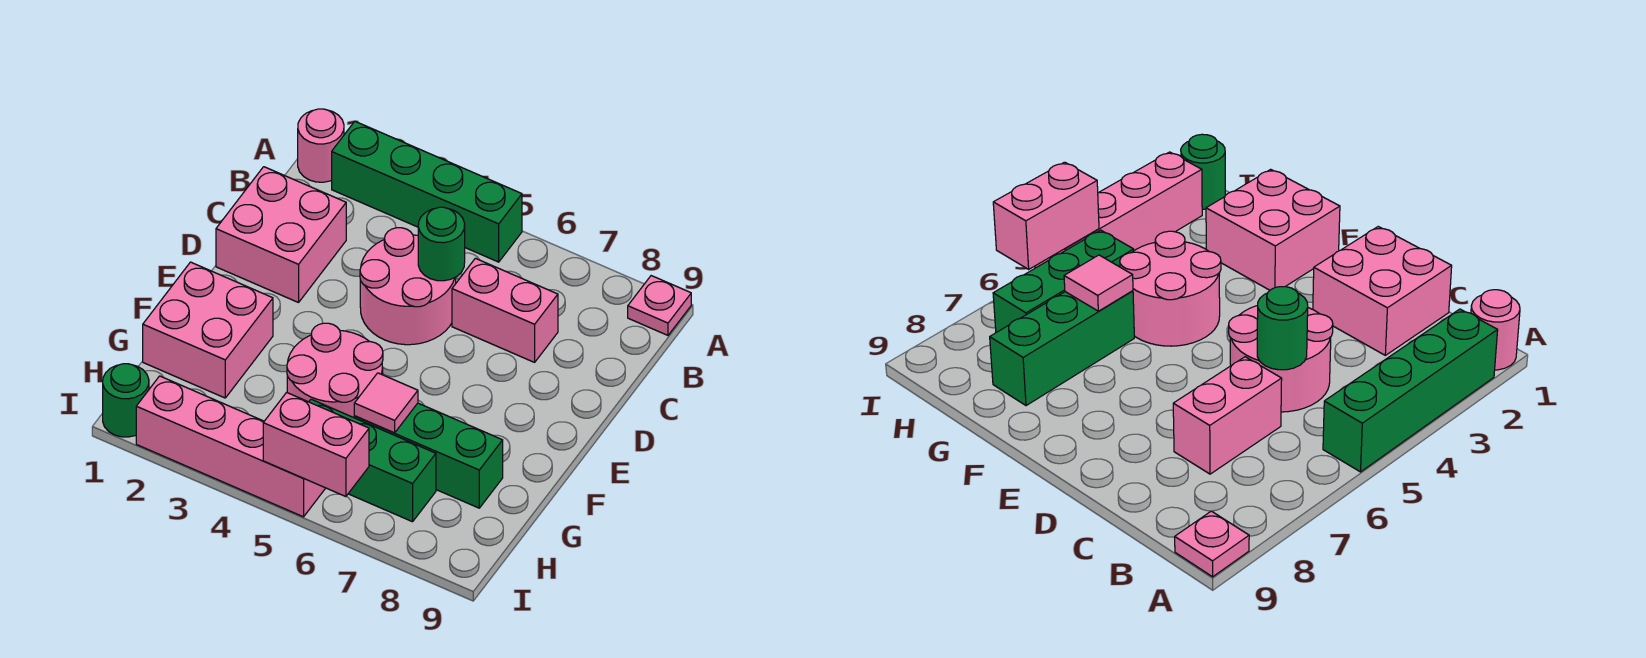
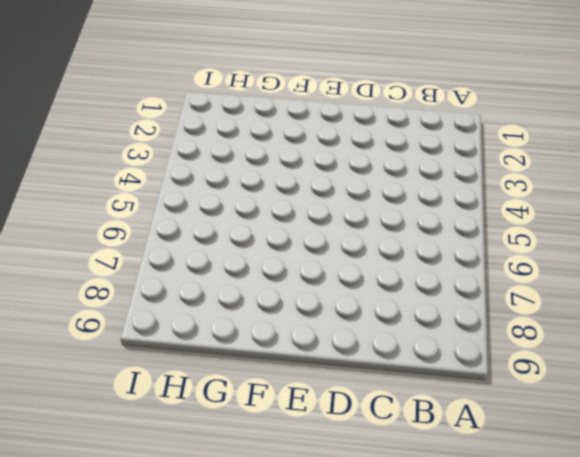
none -> pink 1x1 round brick [298,109,344,182]
none -> green 1x4 brick [332,121,522,262]
none -> pink 1x1 plate [628,276,691,335]

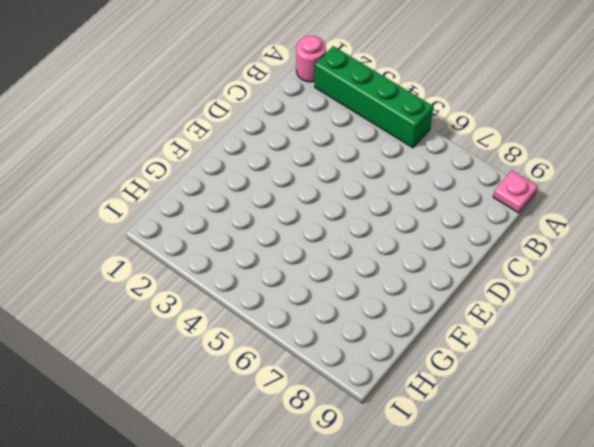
none -> pink 2x2 brick [216,167,346,303]
none -> pink 2x2 round brick [360,228,456,345]
none -> pink 1x2 brick [452,258,558,362]

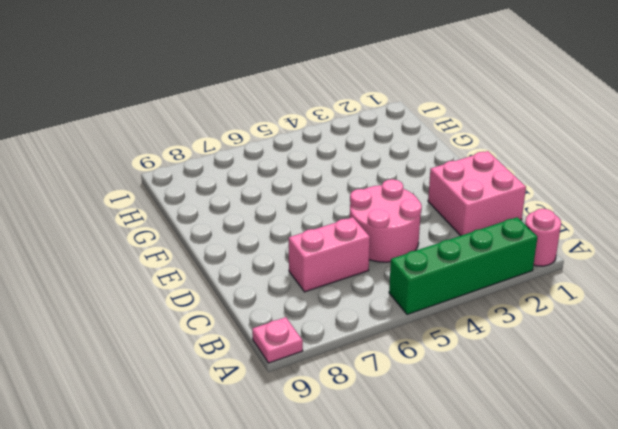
none -> pink 2x2 brick [143,262,273,398]
none -> pink 2x2 round brick [287,323,383,418]
none -> green 1x3 brick [354,403,503,508]

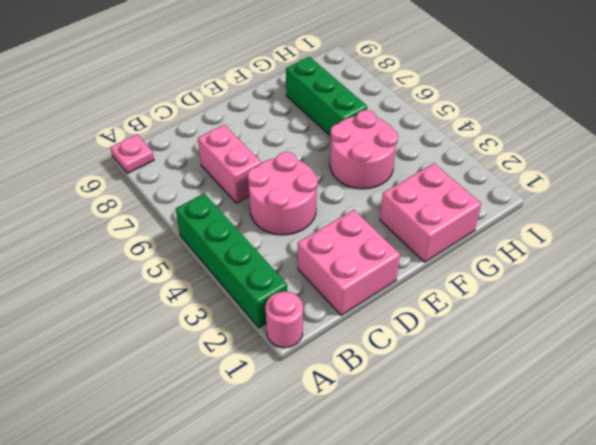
none -> green 1x3 brick [309,399,436,522]
none -> green 1x1 round brick [103,364,149,437]
none -> pink 1x4 brick [136,376,325,517]

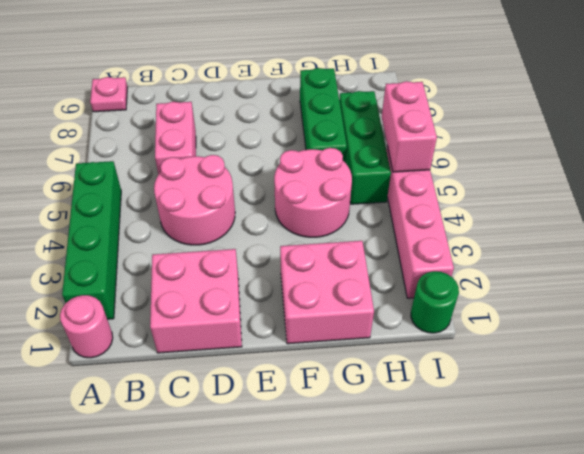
none -> green 1x1 round brick [418,207,465,281]
none -> pink 1x1 tile [354,373,418,433]

